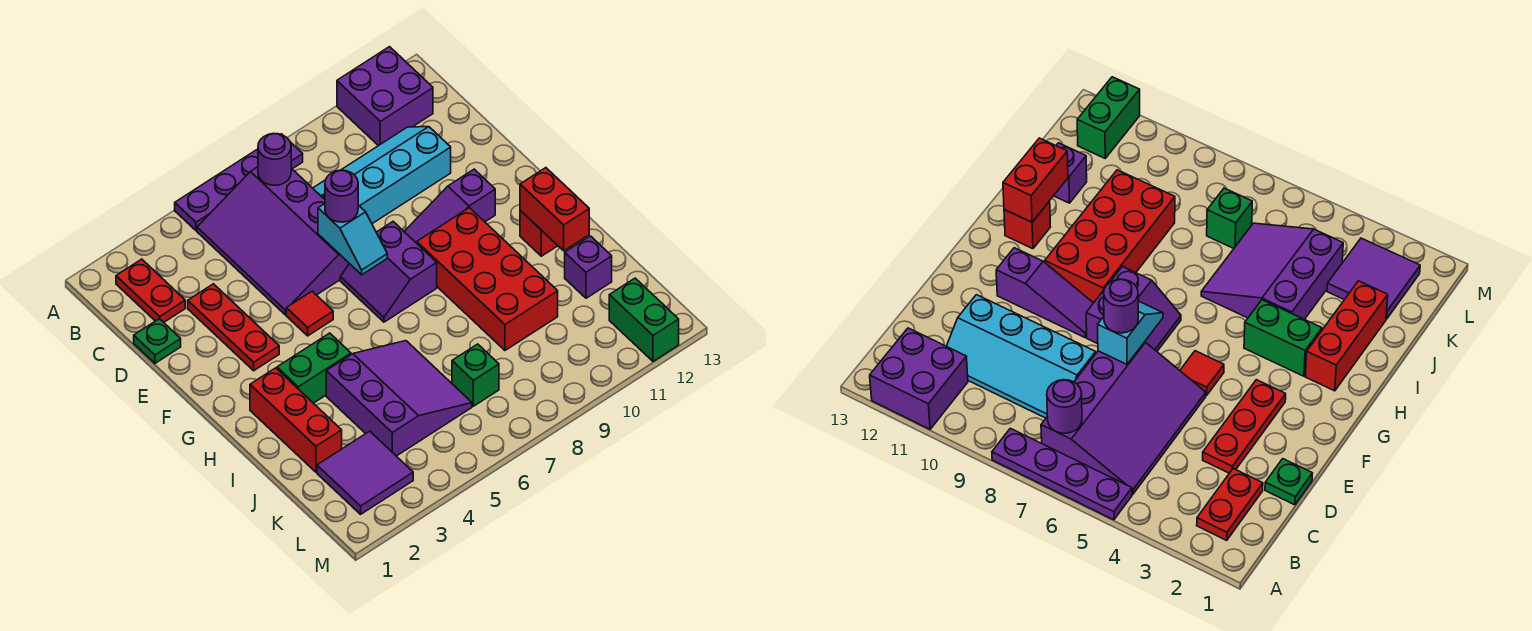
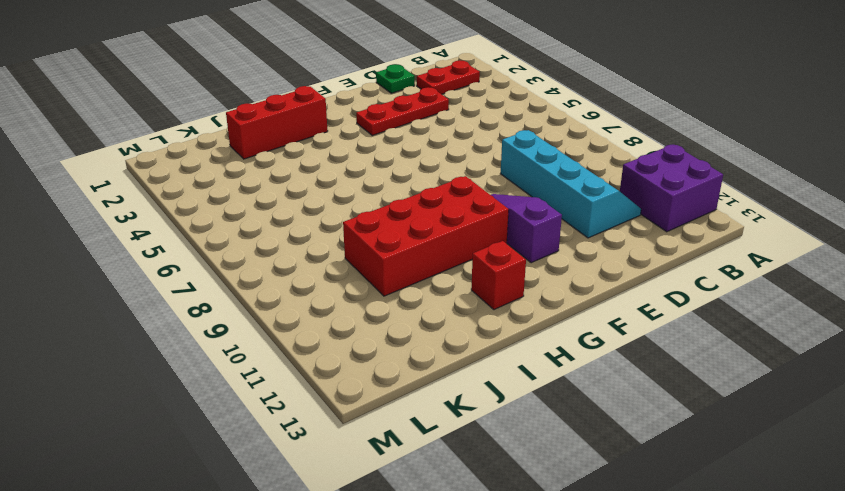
none -> purple 1x4 plate [175,134,303,231]
none -> purple 3x4 slope [197,167,349,315]
none -> red 1x1 tile [286,291,333,336]

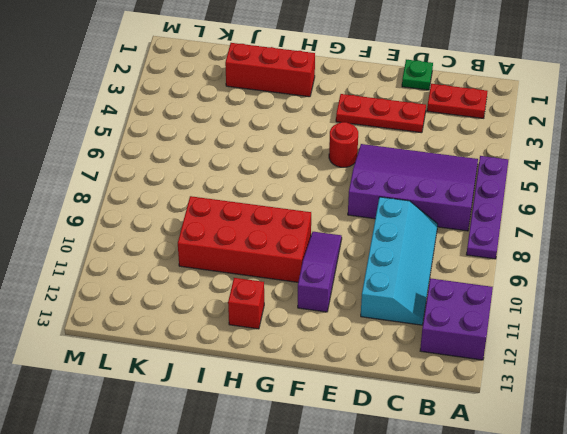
red 1x1 round brick [329,122,358,167] -> red 1x1 tile [286,291,333,336]
none -> purple 2x2 slope [340,222,437,322]
none -> green 1x2 brick [277,333,351,403]
none -> purple 3x3 slope [326,341,472,456]

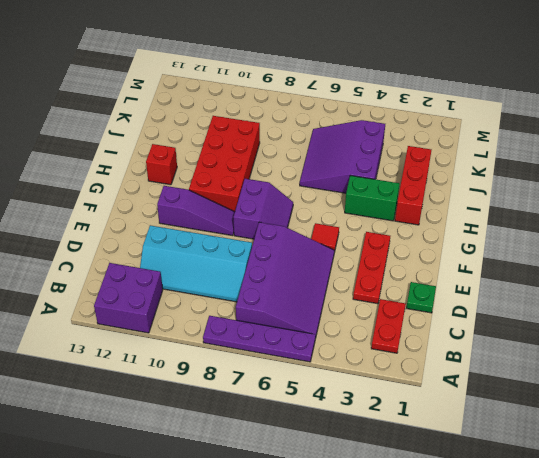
none -> purple 1x1 brick [565,236,612,298]
none -> purple 2x2 tile [317,431,413,514]
none -> green 1x1 brick [452,344,499,406]

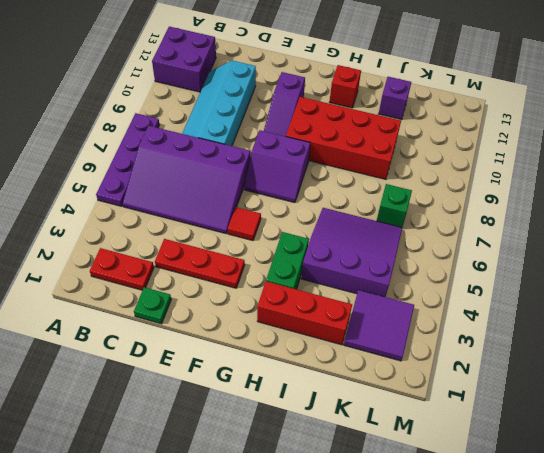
none -> green 1x2 brick [609,278,679,361]
none -> purple 1x1 round brick [258,134,291,185]
none -> cyan 1x2 slope [318,204,387,275]

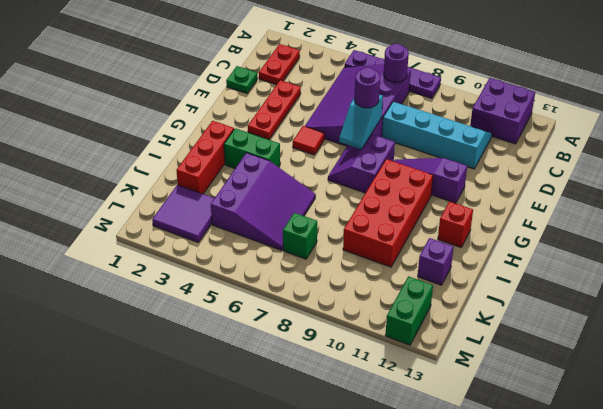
none -> red 1x2 brick [520,168,589,251]

